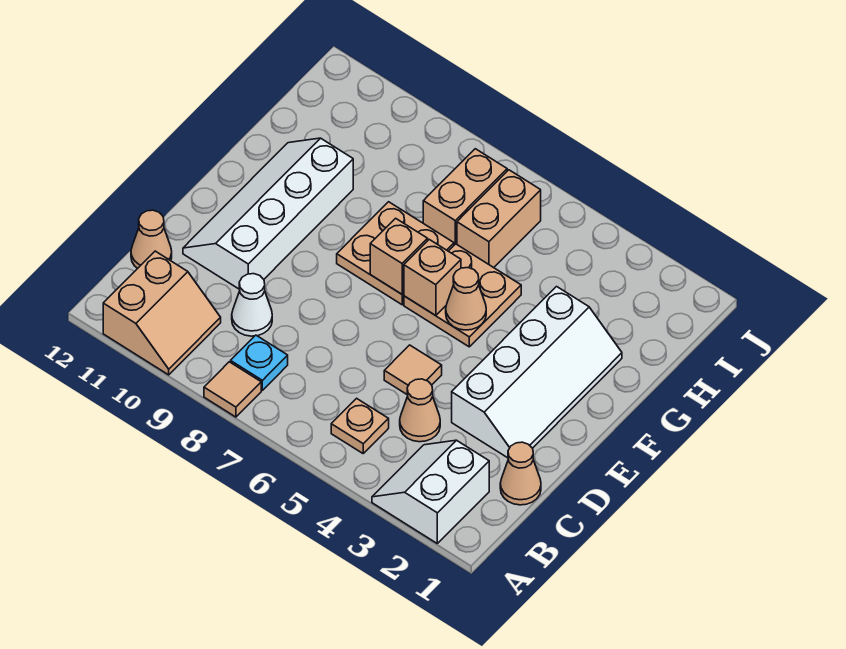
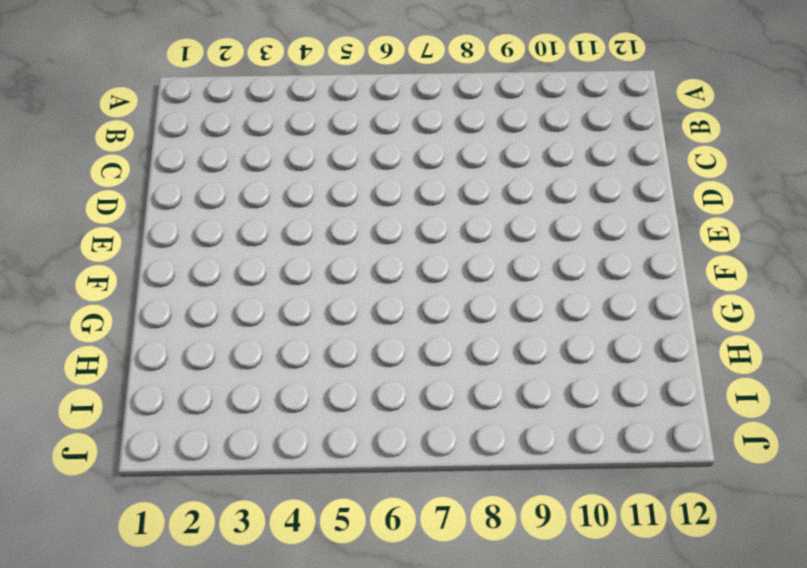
none -> white 2x2 slope [372,440,489,543]
none -> tan 1x1 tile [204,362,261,417]
none -> tan 2x2 slope [103,251,221,375]

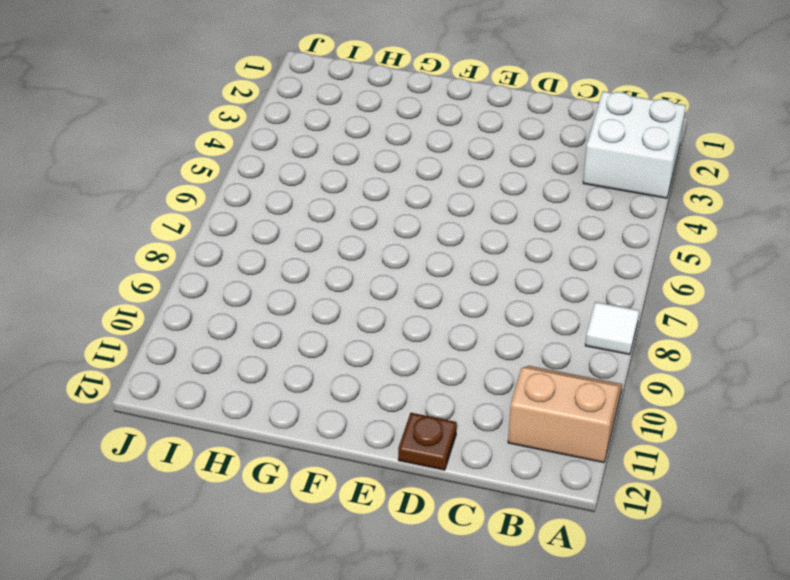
white 2x2 brick [583,91,686,198] -> white 2x2 slope [372,440,489,543]
white 1x1 tile [585,302,639,355] -> tan 1x1 tile [204,362,261,417]
brown 1x1 plate [398,413,457,470] -> none
none -> tan 1x1 plate [331,398,389,453]
none -> cyan 1x1 plate [231,335,288,390]
none -> tan 1x1 cone [500,442,541,505]

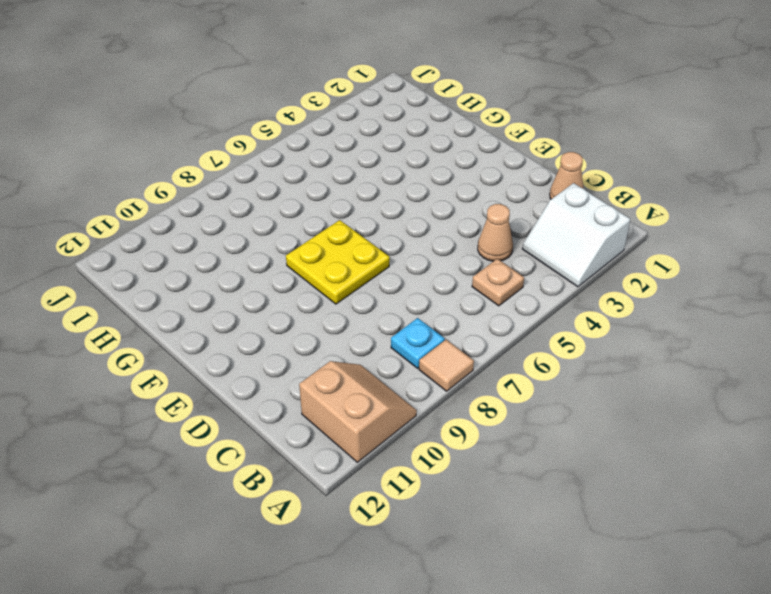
yellow 2x2 plate [286,220,390,304] -> tan 2x2 plate [337,202,454,305]
none -> white 1x1 cone [232,274,272,336]
none -> tan 1x1 cone [131,210,172,268]
none -> white 2x4 slope [452,287,622,458]

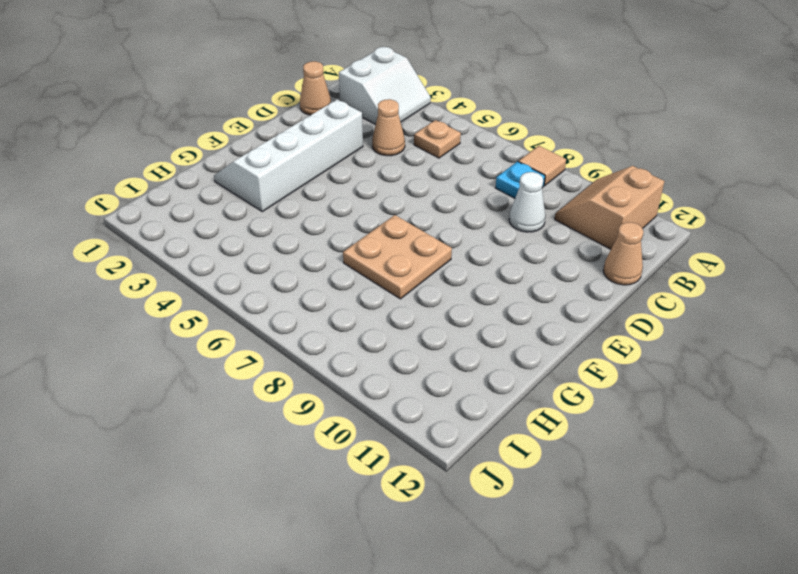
none -> tan 1x1 tile [384,345,442,394]
none -> white 2x4 slope [183,138,353,289]
none -> tan 2x2 plate [404,244,521,347]

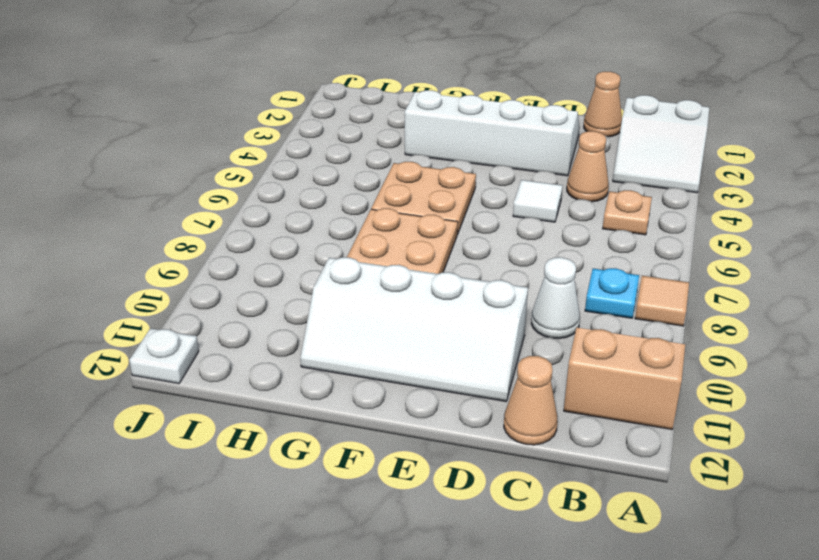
white 1x1 tile [513,180,563,222] -> tan 1x1 tile [384,345,442,394]
white 1x1 plate [129,328,199,384] -> none
none -> tan 1x2 brick [457,170,541,268]
none -> tan 1x2 brick [423,149,507,245]
none -> tan 1x1 cone [446,268,486,330]

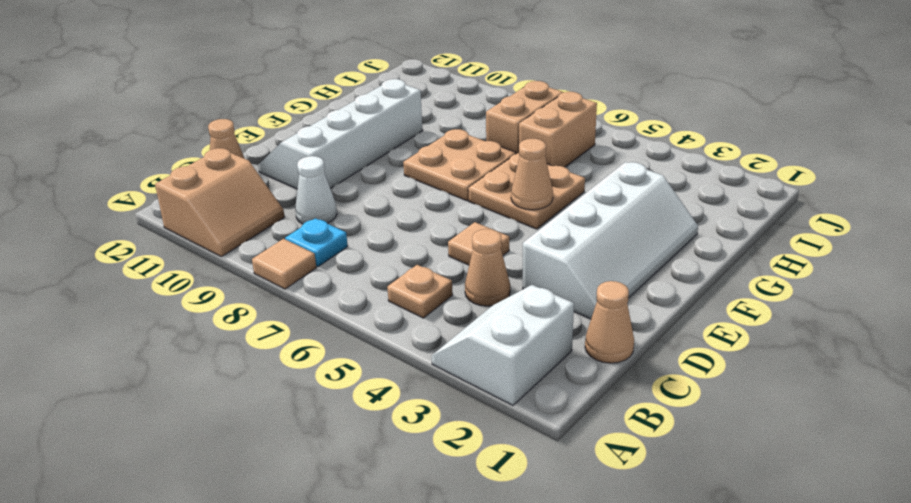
none -> tan 1x1 brick [404,240,461,316]
none -> tan 1x1 brick [370,218,428,294]

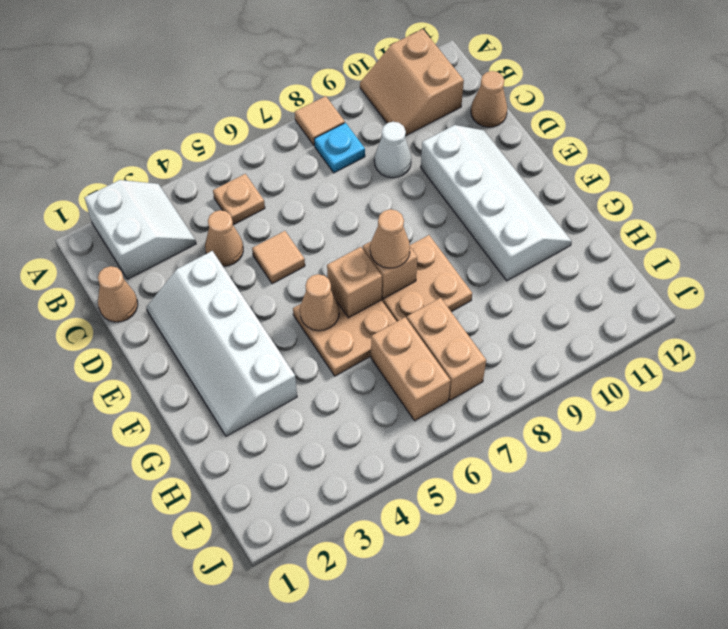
tan 1x1 cone [370,209,410,268] -> none

